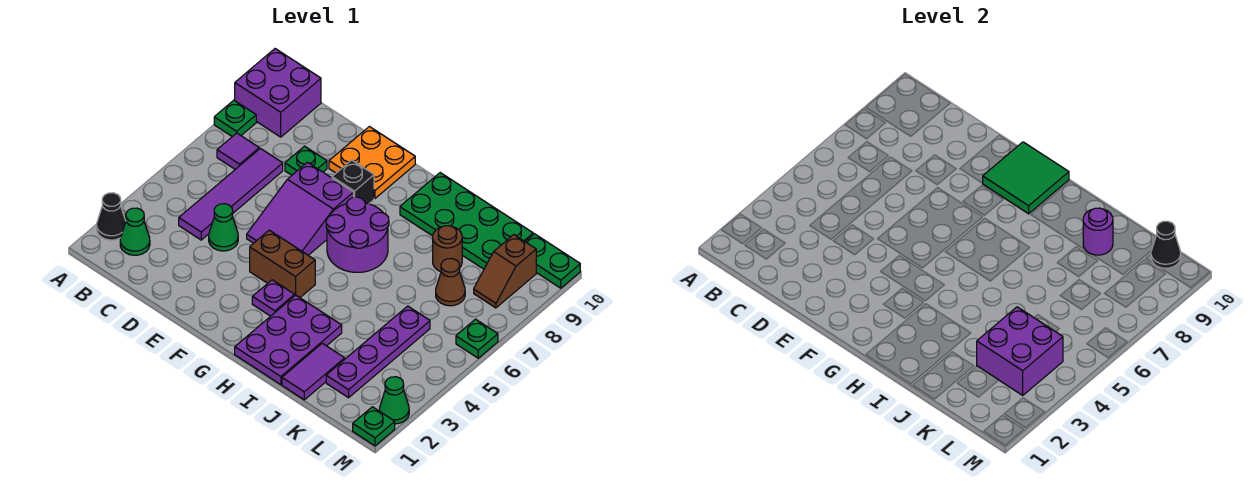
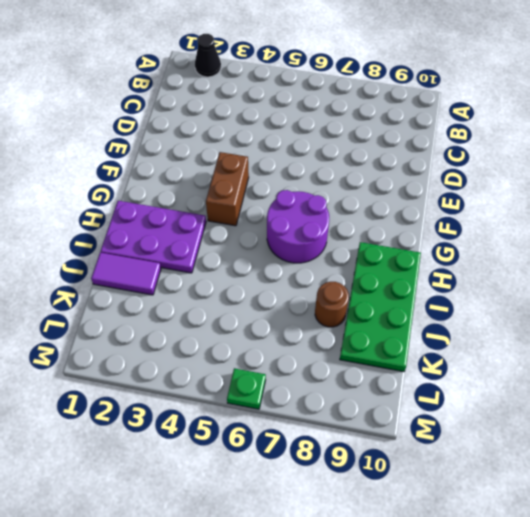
none -> green 1x1 plate [214,100,256,137]
none -> purple 2x2 brick [235,49,321,137]
none -> green 1x1 cone [120,208,150,255]

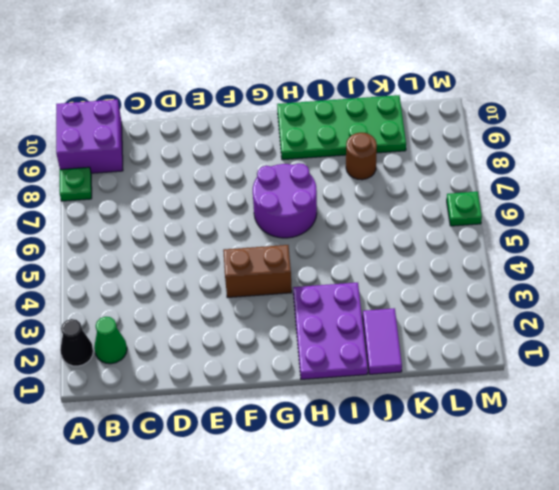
none -> purple 1x1 tile [217,133,259,169]
none -> purple 1x4 tile [179,148,283,240]
none -> green 1x1 cone [209,204,238,251]

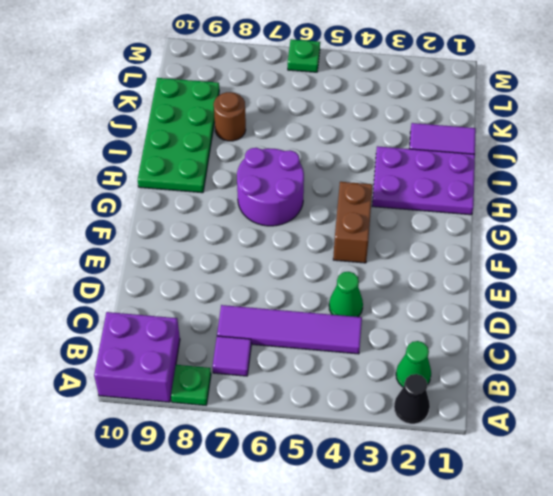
none -> green 1x1 plate [285,146,327,175]
none -> purple 2x3 slope [247,162,354,255]
none -> orange 2x2 plate [329,127,415,198]

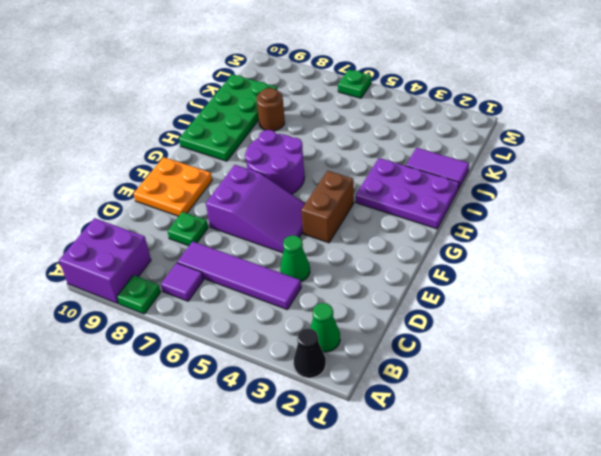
none -> black 1x1 brick [332,160,374,204]
none -> purple 1x1 plate [252,280,295,316]
none -> purple 1x4 plate [326,306,430,398]

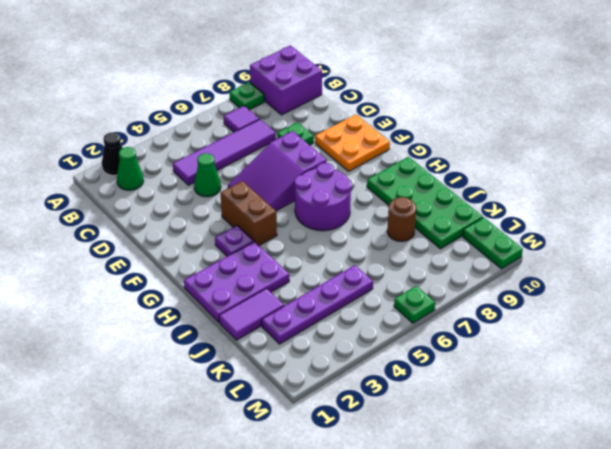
none -> black 1x1 brick [332,160,374,204]
none -> brown 1x1 cone [436,259,465,306]
none -> brown 1x2 slope [474,235,536,308]

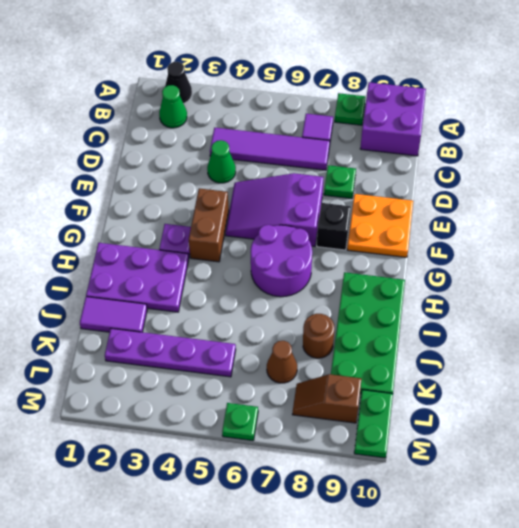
none -> green 1x1 plate [353,407,395,446]
none -> green 1x1 cone [380,377,409,424]
none -> green 2x2 tile [983,142,1069,214]

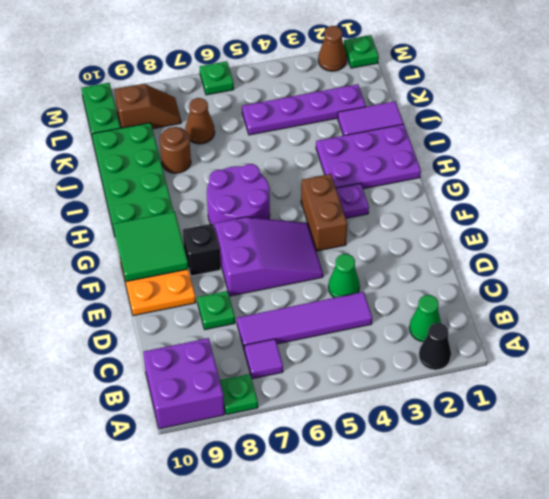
brown 1x1 cone [318,26,347,71] -> green 1x1 cone [380,377,409,424]
none -> purple 1x1 round brick [1083,208,1113,255]
none -> purple 2x2 brick [977,307,1063,395]
none -> black 1x1 cone [1151,221,1181,268]

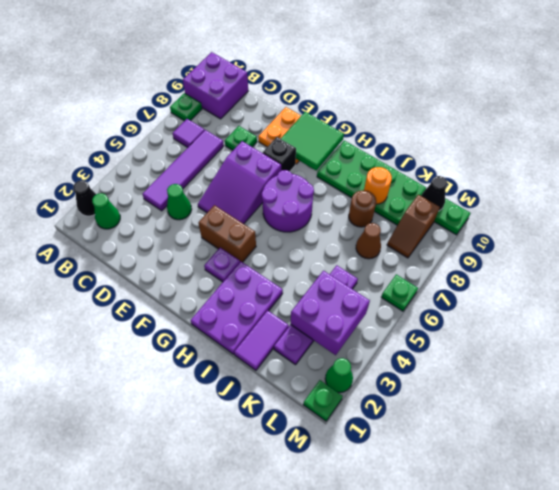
orange 1x1 round brick [364,167,392,204] -> purple 1x1 round brick [1083,208,1113,255]

